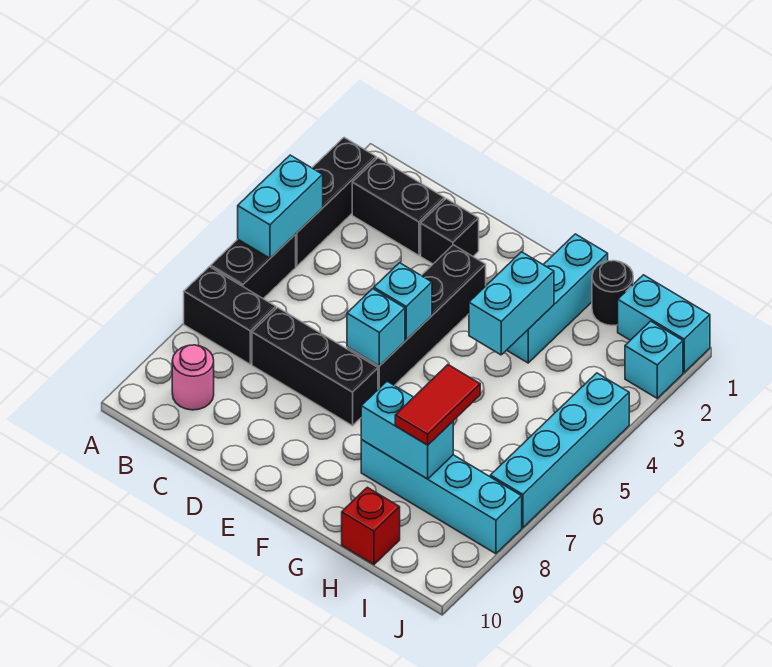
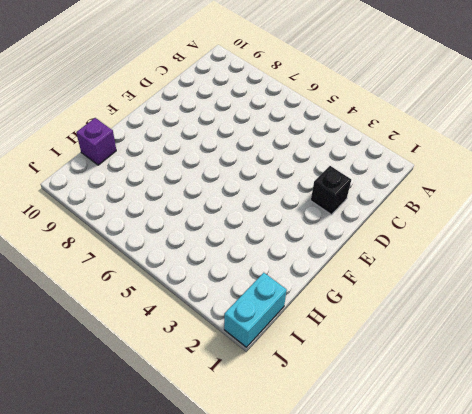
purple 1x1 brick [76,118,116,165] -> red 1x1 brick [342,487,400,565]
none -> black 1x3 brick [296,137,376,266]
none -> black 1x2 brick [211,234,296,299]
none -> black 1x2 brick [184,267,276,364]

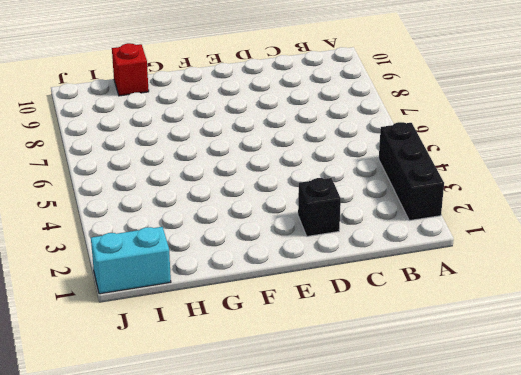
none -> black 1x2 brick [211,234,296,299]
none -> black 1x2 brick [184,267,276,364]
none -> black 1x2 brick [352,158,445,255]

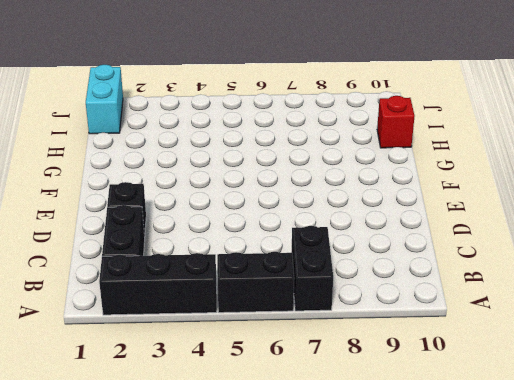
none -> pink 1x1 round brick [172,345,214,410]
none -> black 1x3 brick [252,308,378,426]
none -> black 1x4 brick [347,245,486,389]

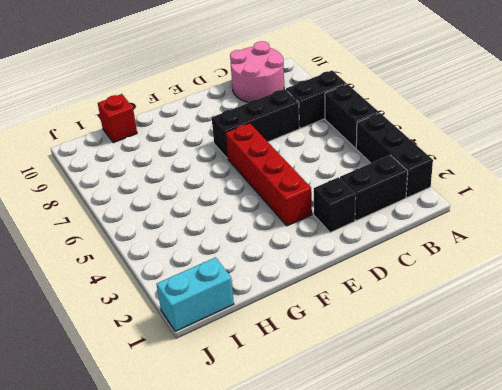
pink 2x2 round brick [230,41,284,102] -> pink 1x1 round brick [172,345,214,410]
red 1x4 brick [225,123,312,226] -> black 1x4 brick [347,245,486,389]
none -> cyan 1x3 brick [507,234,608,363]
none -> cyan 1x4 brick [361,440,522,554]
none -> black 1x1 round brick [592,261,633,326]

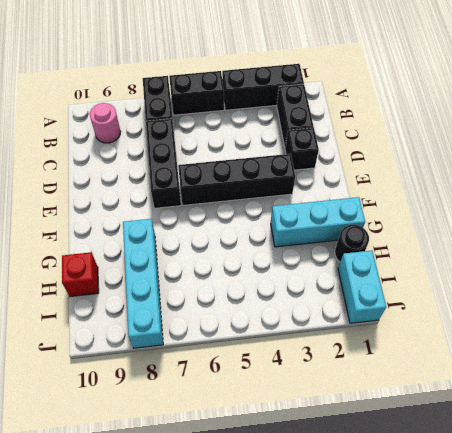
none -> cyan 1x1 brick [625,321,683,398]
none -> cyan 1x4 brick [490,373,629,528]
none -> cyan 1x2 brick [238,155,323,258]

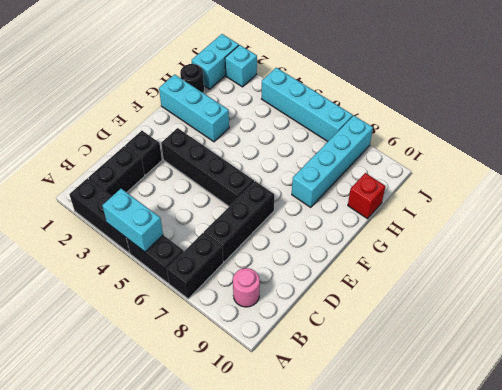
none -> cyan 1x1 brick [374,263,432,340]
none -> cyan 1x1 brick [347,289,405,366]
none -> cyan 1x2 brick [469,252,554,355]

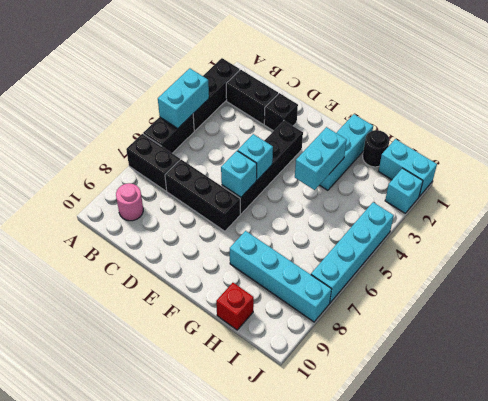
none -> cyan 1x2 brick [361,381,453,479]
none -> red 1x2 tile [395,365,480,445]

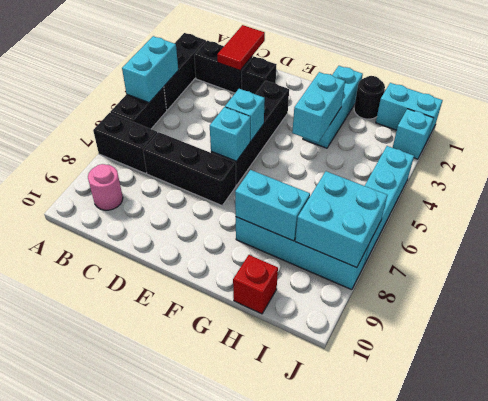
red 1x2 tile [217,25,265,70] -> red 1x2 tile moved to [395,365,480,445]
cyan 2x2 brick [295,171,387,268] -> none

